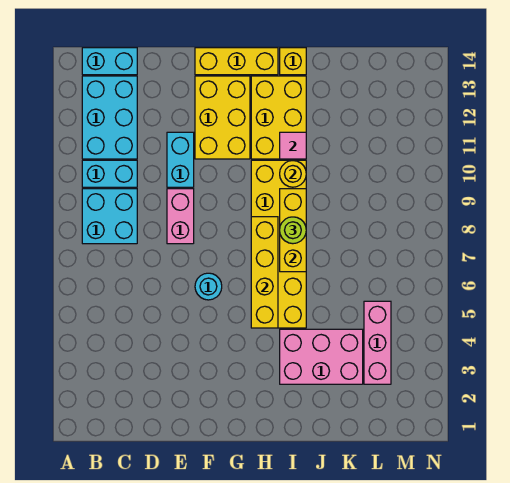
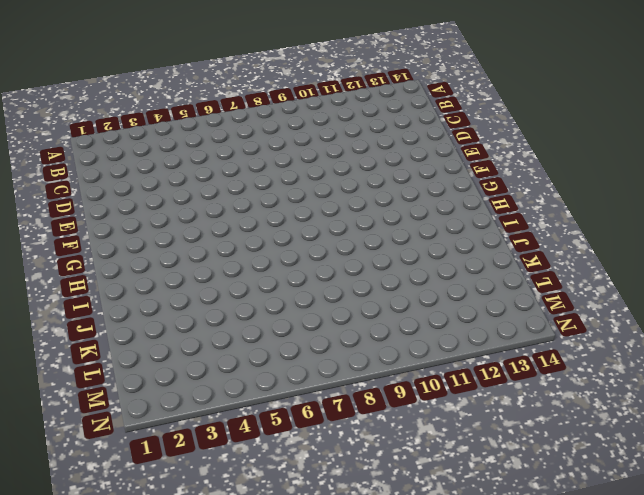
none -> cyan 2x2 brick [82,189,137,244]
none -> cyan 1x2 brick [82,160,137,187]
none -> cyan 2x3 brick [82,76,137,159]

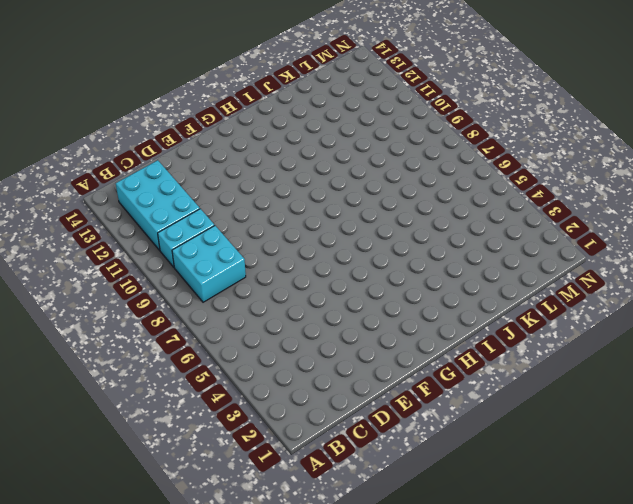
none -> cyan 1x2 brick [82,48,137,75]
none -> pink 1x2 brick [167,189,194,244]
none -> cyan 1x2 brick [167,132,194,187]

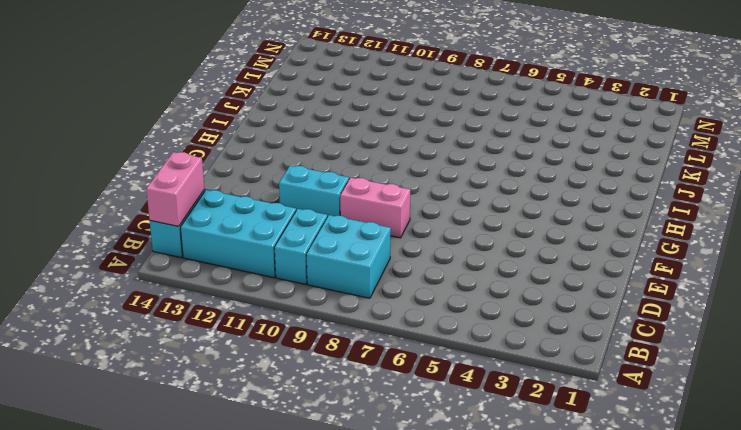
pink 1x2 brick [146,152,204,226] -> none
none -> cyan 1x1 round brick [195,273,222,300]
none -> yellow 2x3 brick [195,76,250,159]
none -> yellow 1x3 brick [195,48,278,75]

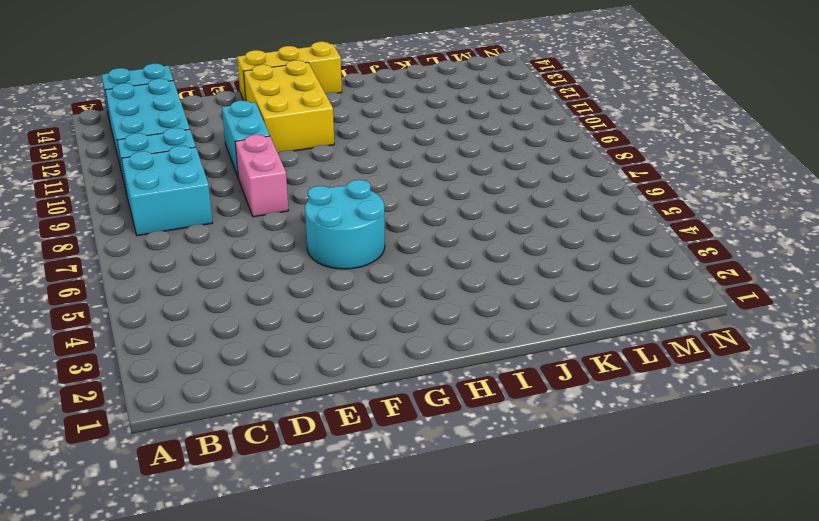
cyan 2x2 round brick [305,180,385,269] -> cyan 1x1 round brick [195,273,222,300]
none -> yellow 2x6 brick [251,160,306,328]
none -> yellow 2x3 brick [251,76,306,159]
none -> pink 2x3 brick [280,329,363,384]

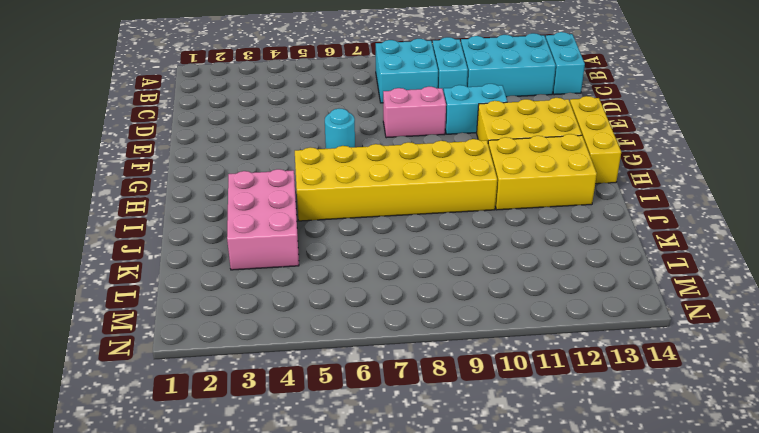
none -> yellow 1x1 brick [280,48,306,75]
none -> pink 1x3 brick [364,301,391,384]
none -> yellow 1x4 brick [251,217,278,328]

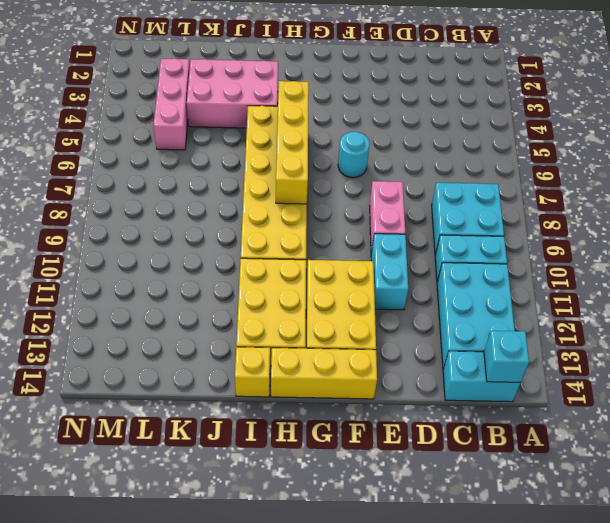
cyan 1x1 brick [484,331,529,383] -> none
none -> yellow 1x3 brick [280,189,306,272]
none -> yellow 1x1 round brick [280,160,306,187]
none -> pink 1x1 tile [280,132,306,159]

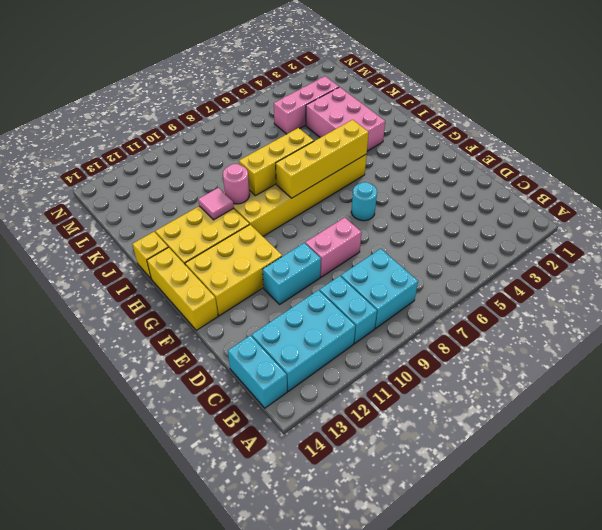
pink 1x1 round brick [223,164,250,204] -> yellow 1x1 round brick [280,160,306,187]
none -> lime 1x1 round brick [280,217,306,244]

